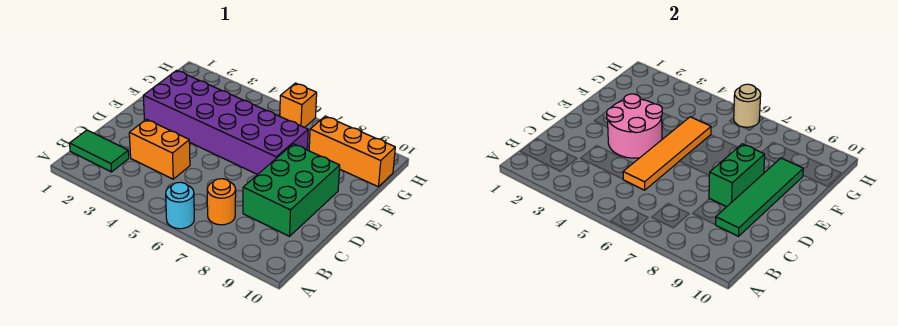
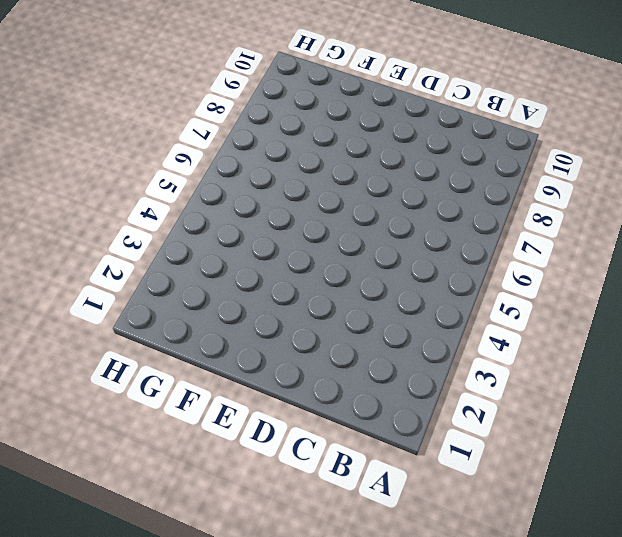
none -> cyan 1x1 round brick [166,182,194,229]
none -> green 1x2 tile [70,130,129,172]
none -> orange 1x1 round brick [207,179,236,225]

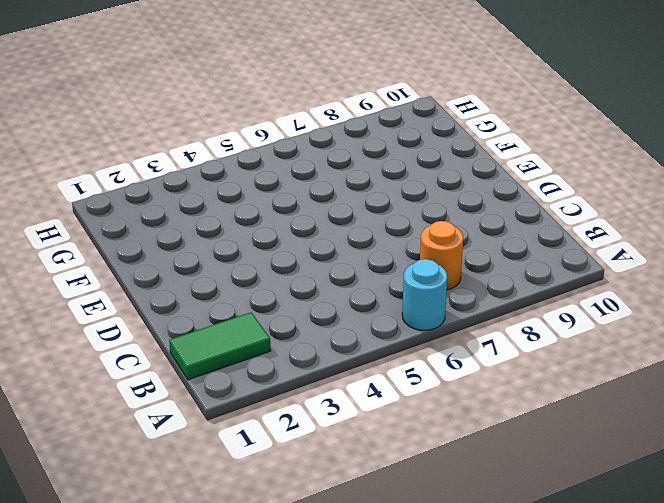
none -> orange 1x2 brick [129,119,190,179]
none -> green 2x3 brick [243,144,340,236]
none -> purple 2x6 brick [143,70,308,175]

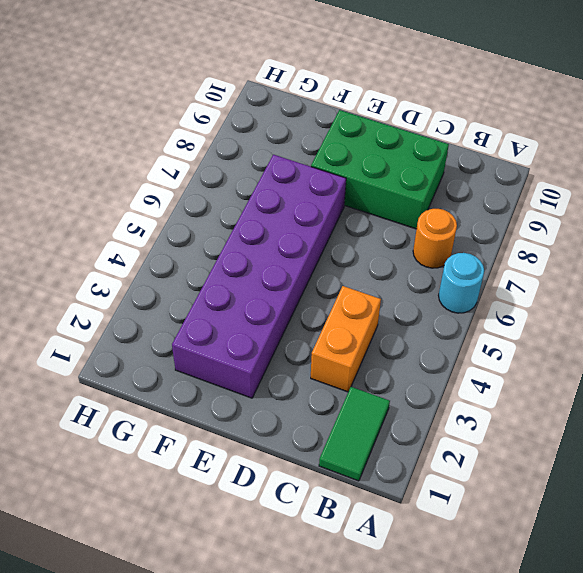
none -> orange 1x3 brick [309,116,395,187]
none -> orange 1x1 brick [280,83,317,128]
none -> orange 1x4 tile [623,117,711,190]

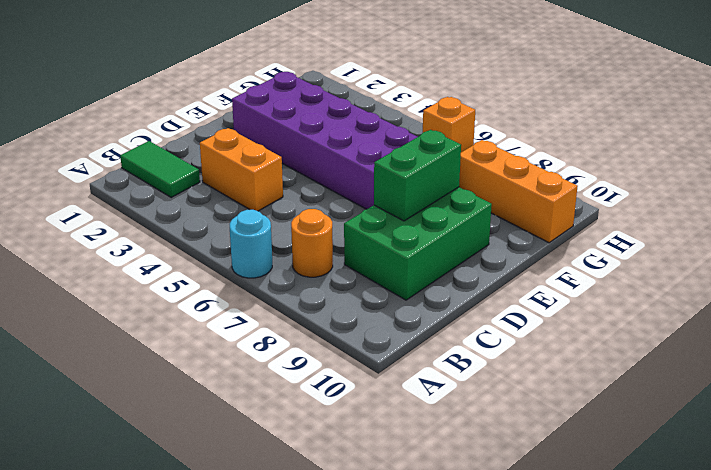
none -> orange 1x4 tile [623,117,711,190]
none -> green 1x4 tile [716,158,803,236]
none -> pink 2x2 round brick [607,94,662,158]

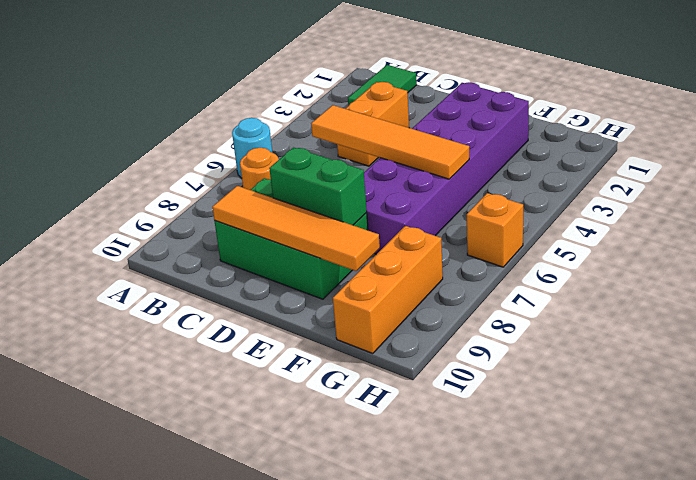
orange 1x4 tile [212,186,380,271] -> green 1x4 tile [716,158,803,236]
none -> pink 2x2 round brick [607,94,662,158]
none -> tan 1x1 round brick [734,84,761,127]

